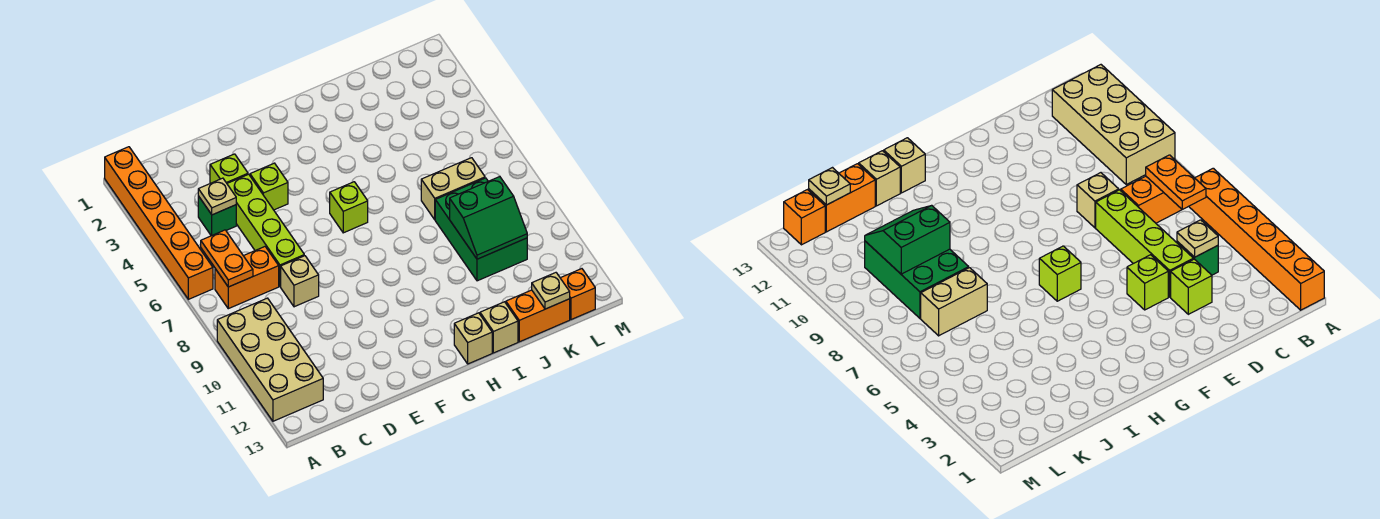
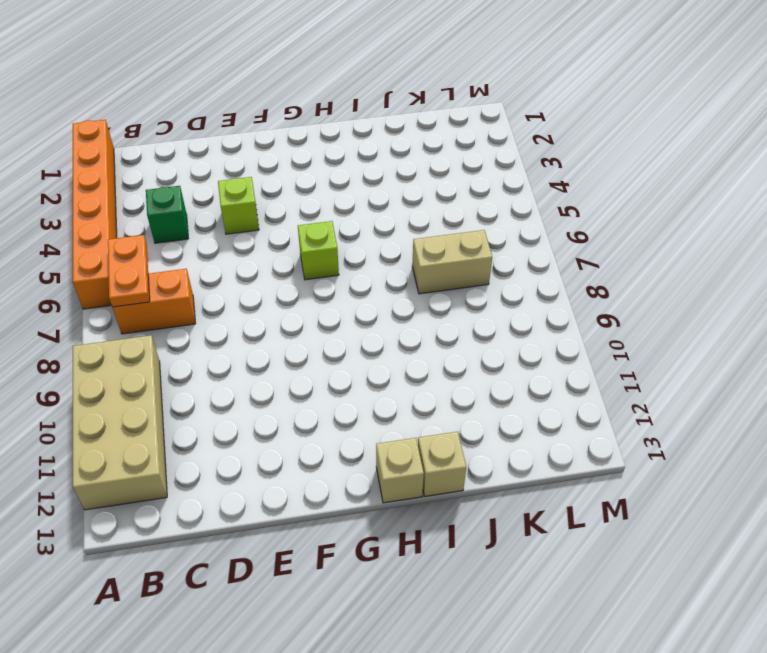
none -> lime 1x1 brick [210,154,248,183]
none -> lime 1x4 brick [227,174,304,286]
none -> tan 1x1 brick [281,256,319,307]

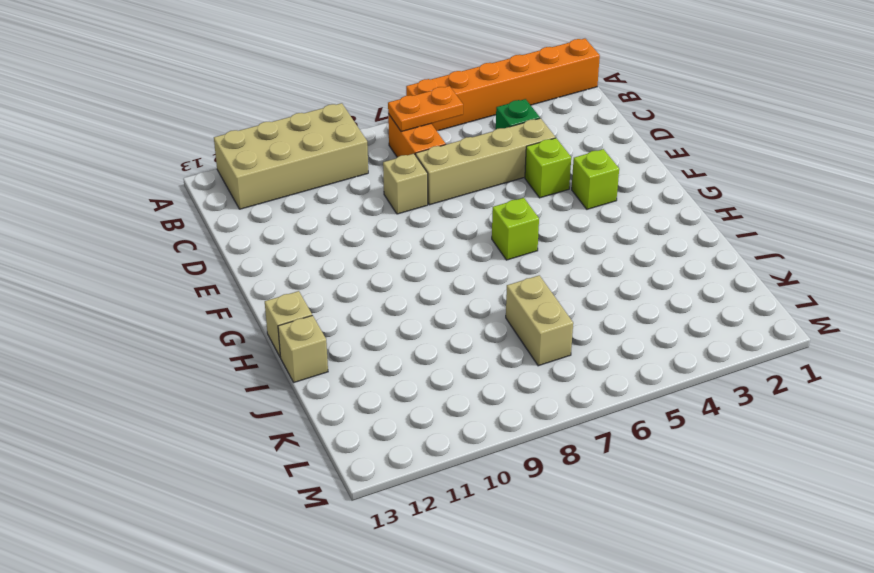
tan 1x4 brick [416,118,555,205] -> lime 1x4 brick [227,174,304,286]
lime 1x1 brick [572,149,619,209] -> lime 1x1 brick moved to [210,154,248,183]
none -> green 2x3 brick [435,178,527,281]
none -> orange 1x2 brick [506,290,570,342]
none -> orange 1x1 brick [561,269,595,320]

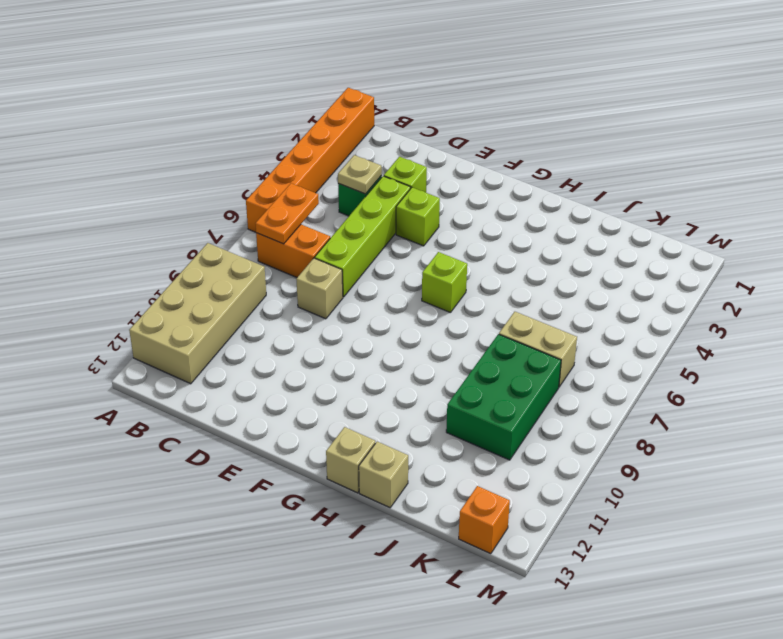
none -> orange 1x2 brick [506,290,570,342]
none -> green 2x2 slope [450,177,527,259]
none -> tan 1x1 plate [532,273,570,309]

